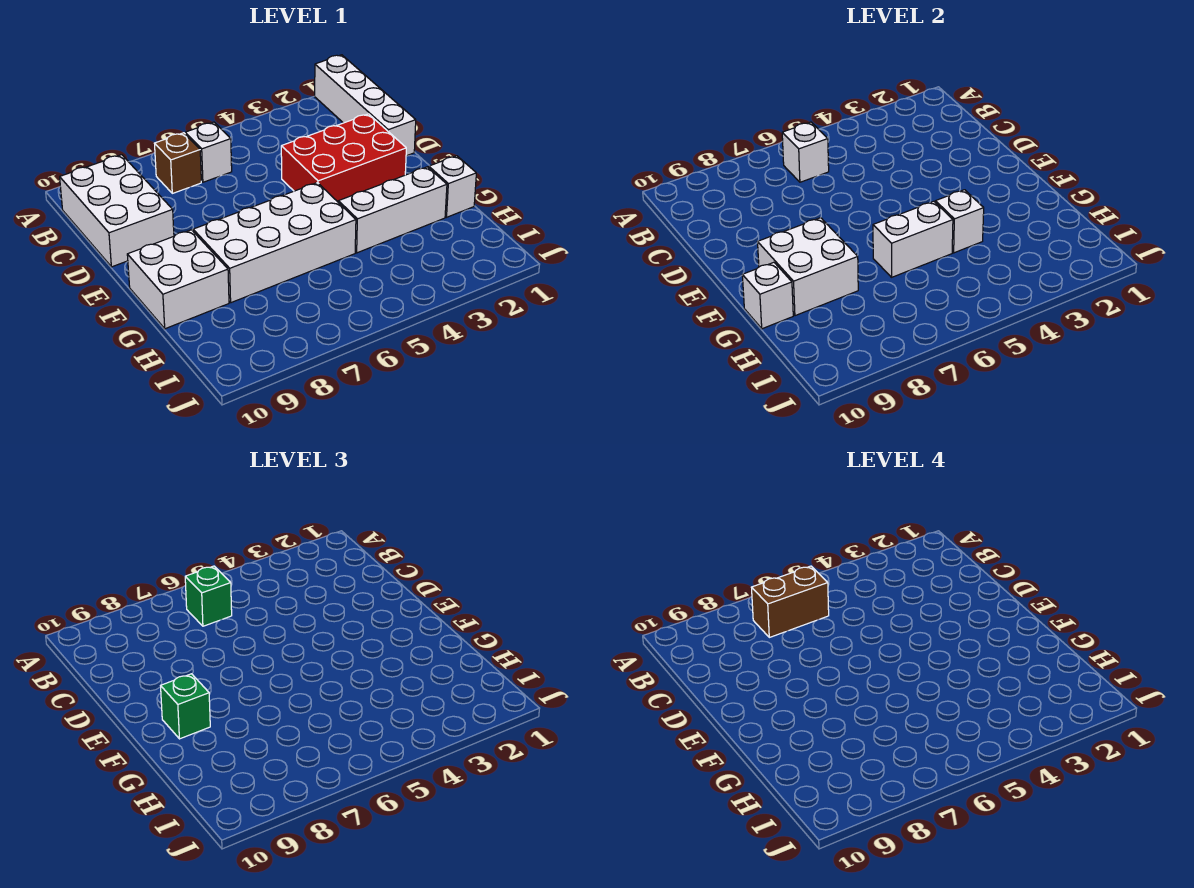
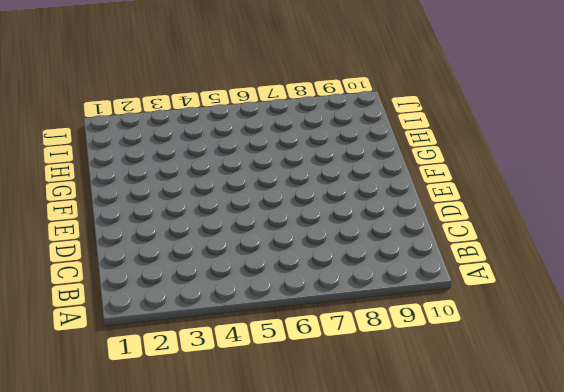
none -> white 1x4 brick [315,55,416,156]
none -> white 1x1 brick [185,122,232,182]
none -> brown 1x1 brick [154,133,201,193]

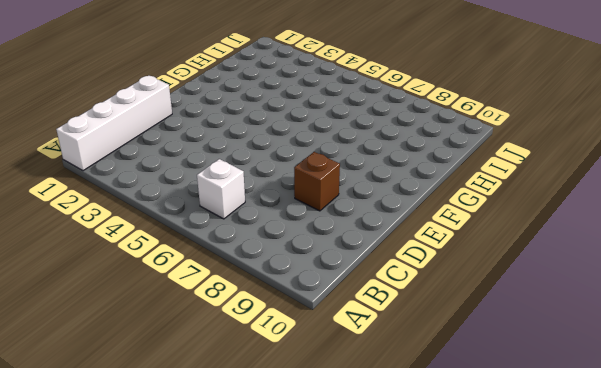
brown 1x1 brick [294,152,340,211] -> brown 1x1 brick moved to [154,133,201,193]
none -> white 2x3 brick [60,155,174,267]
none -> red 2x3 brick [281,114,406,202]
none -> white 2x4 brick [193,183,356,303]

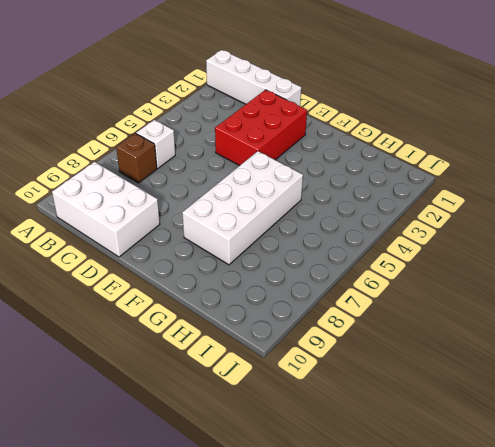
none -> white 2x2 brick [127,230,229,329]
none -> white 1x1 brick [429,156,476,217]
none -> white 1x3 brick [338,167,447,253]

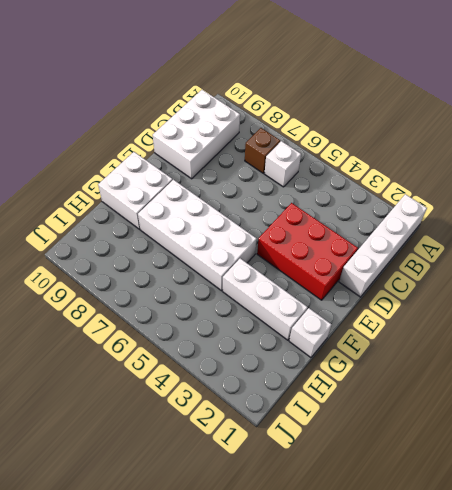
none -> white 1x1 brick [782,122,829,182]
none -> white 2x2 brick [758,218,858,316]
none -> white 1x1 brick [935,190,984,253]

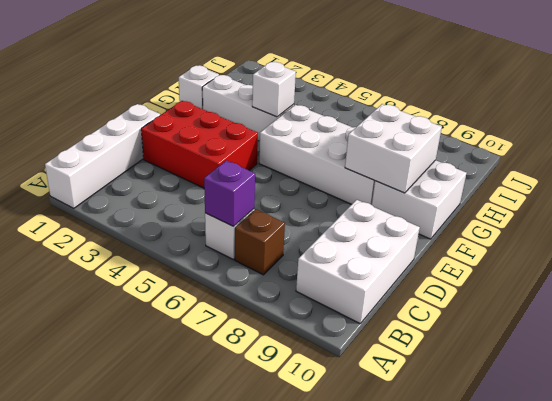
purple 1x1 brick [204,160,255,227] -> white 1x1 brick [782,122,829,182]
none -> white 1x2 brick [873,201,953,277]
none -> white 1x1 brick [742,262,793,329]
none -> green 1x1 brick [185,566,232,626]

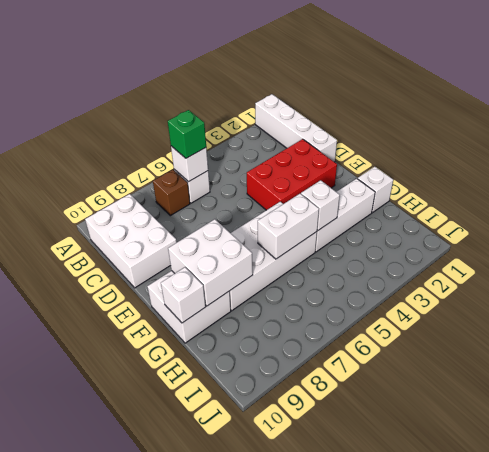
none -> green 1x1 brick [161,674,210,739]
none -> brown 1x2 brick [751,566,829,637]

